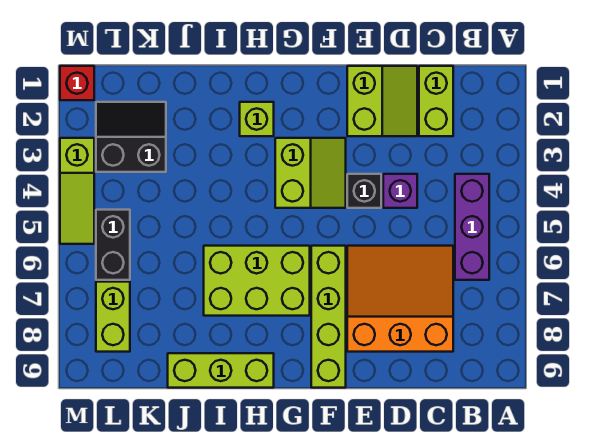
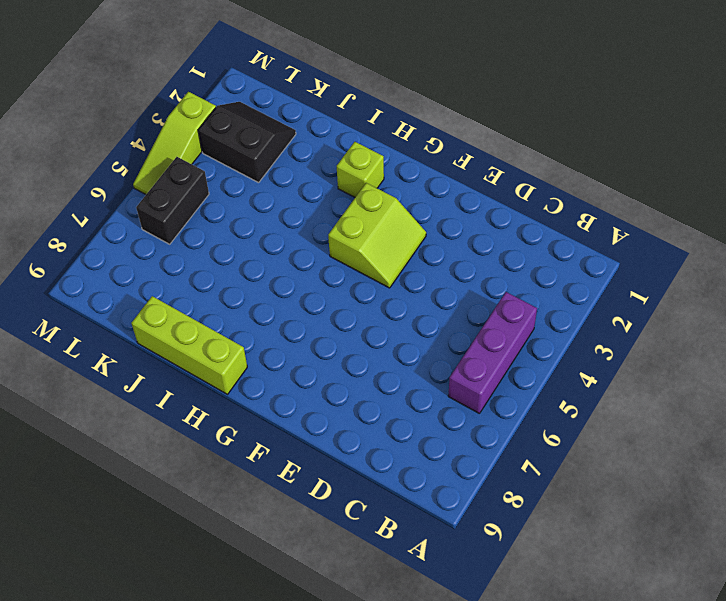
none -> lime 1x2 brick [419,66,453,136]
none -> orange 3x3 slope [347,246,453,352]
none -> lime 2x2 slope [347,66,417,136]

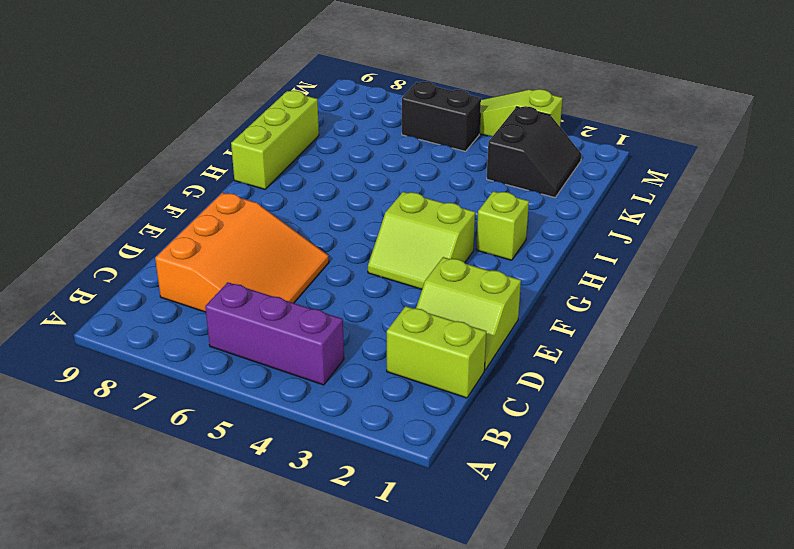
none -> purple 1x1 brick [383,174,417,208]
none -> black 1x1 brick [347,174,381,208]
none -> lime 1x4 brick [311,246,346,388]

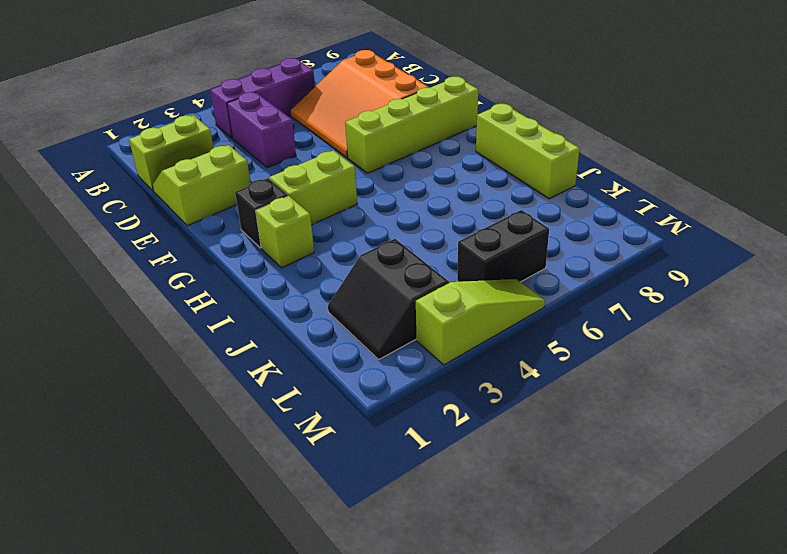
purple 1x2 brick [227,92,296,168] -> purple 1x1 brick [383,174,417,208]
black 1x1 brick [235,178,288,248] -> black 1x1 brick moved to [347,174,381,208]
none -> lime 2x3 brick [204,246,310,316]
none -> lime 1x2 brick [96,282,130,352]
none -> red 1x1 brick [60,66,94,100]

